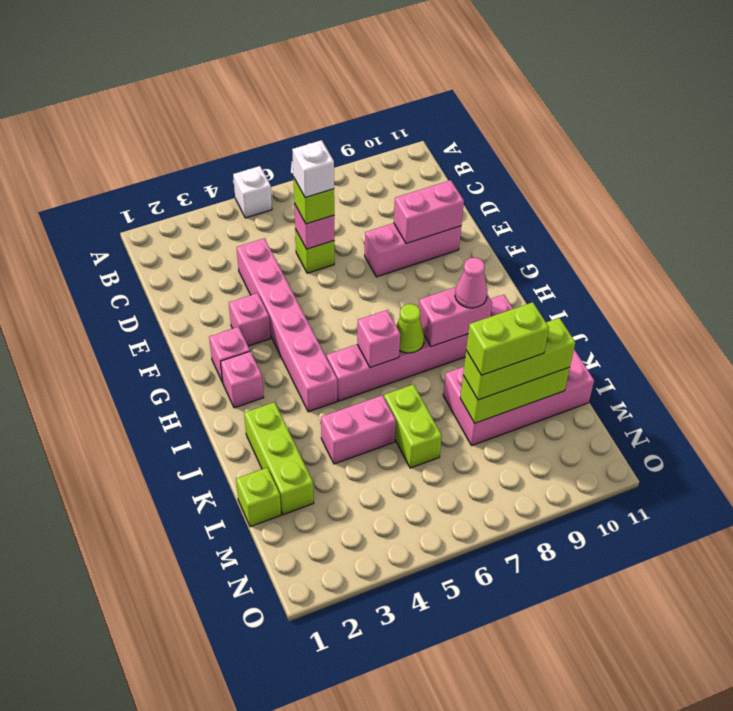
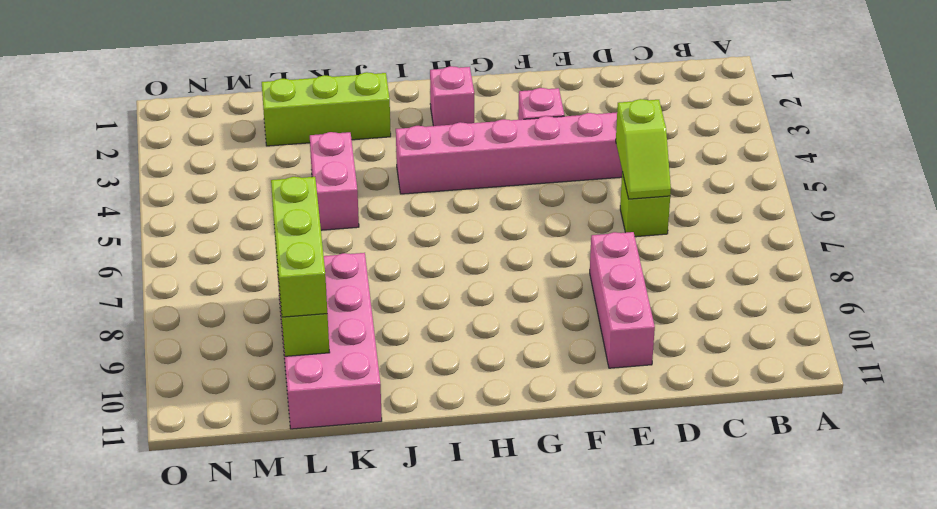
lime 1x2 slope [616,99,671,199] -> pink 1x1 brick [294,204,334,249]
none -> white 1x1 brick [233,166,272,218]
none -> pink 1x1 brick [209,327,250,383]
none -> pink 1x6 brick [326,295,513,401]

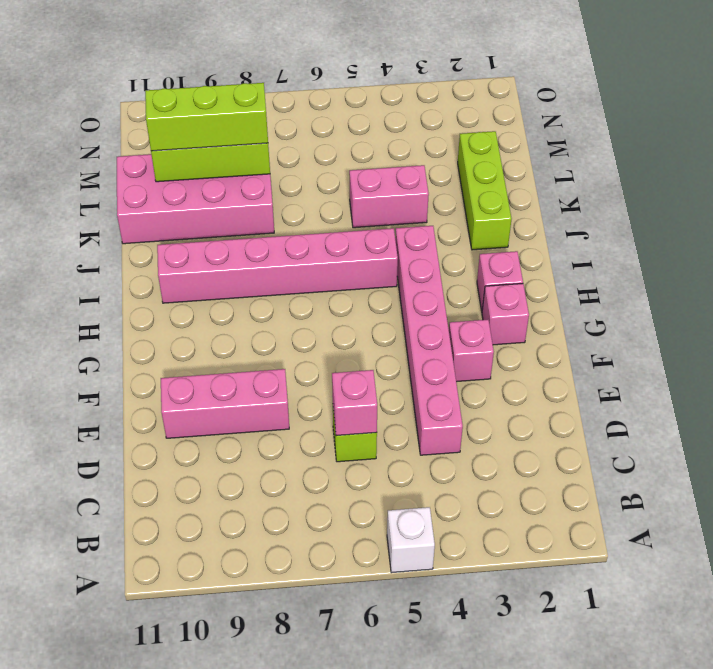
none -> lime 1x2 brick [384,384,442,468]
none -> lime 1x1 brick [236,468,281,527]
none -> pink 1x2 brick [394,180,464,244]

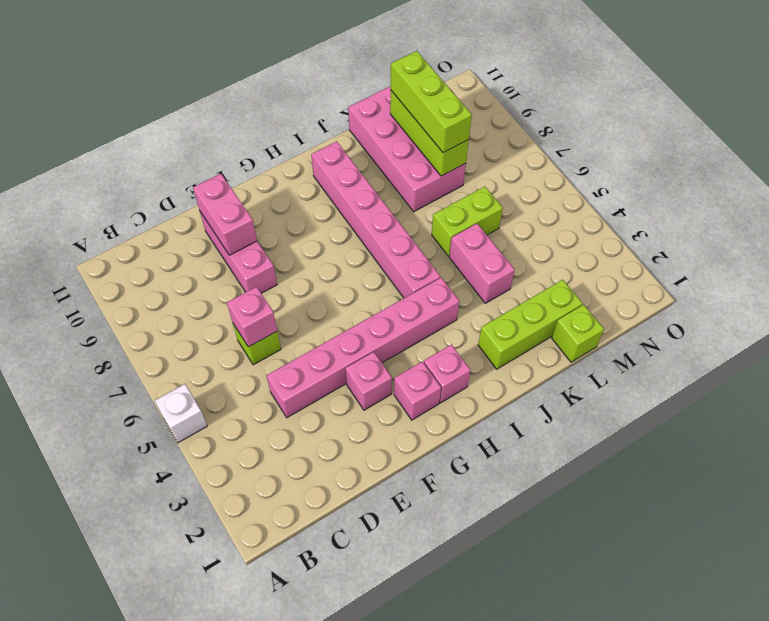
none -> pink 1x1 brick [357,310,400,368]
none -> lime 1x1 cone [396,304,424,353]
none -> pink 1x2 brick [419,287,492,347]

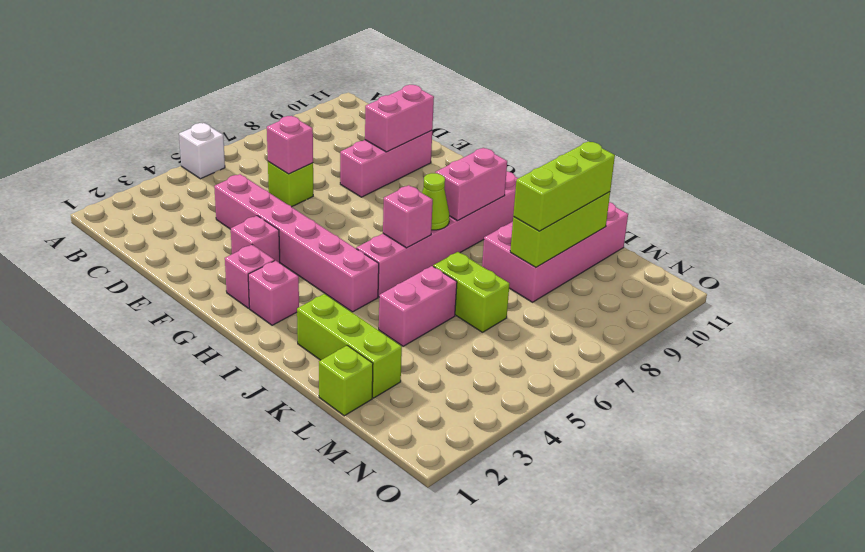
none -> lime 1x1 brick [293,177,334,224]
none -> pink 1x1 cone [455,258,487,308]
none -> white 1x1 brick [292,140,334,198]

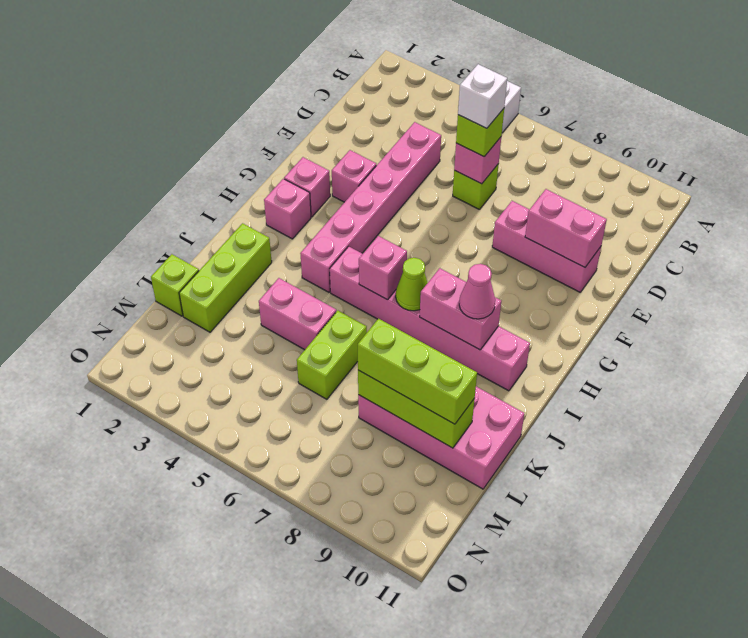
none -> lime 1x2 brick [466,302,549,375]

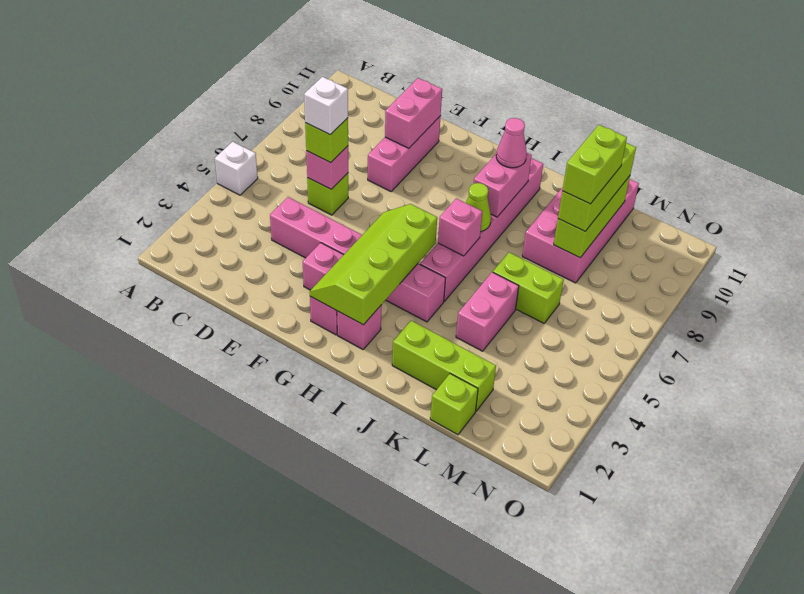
lime 2x4 slope [310,204,437,325] -> none

